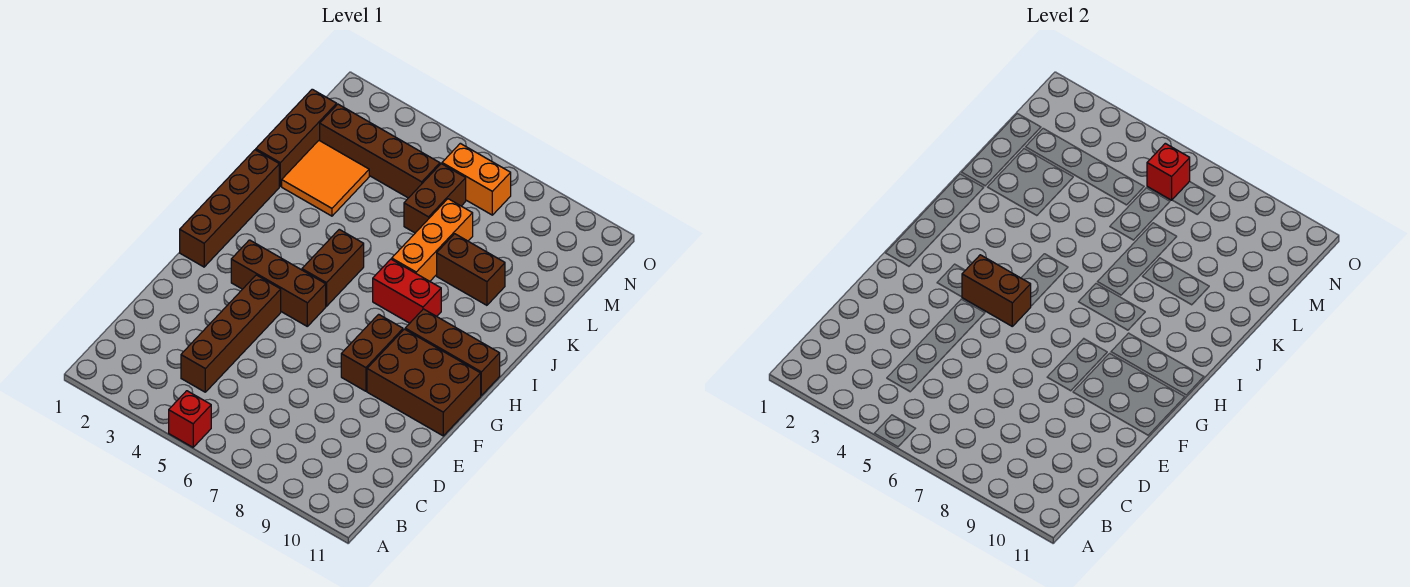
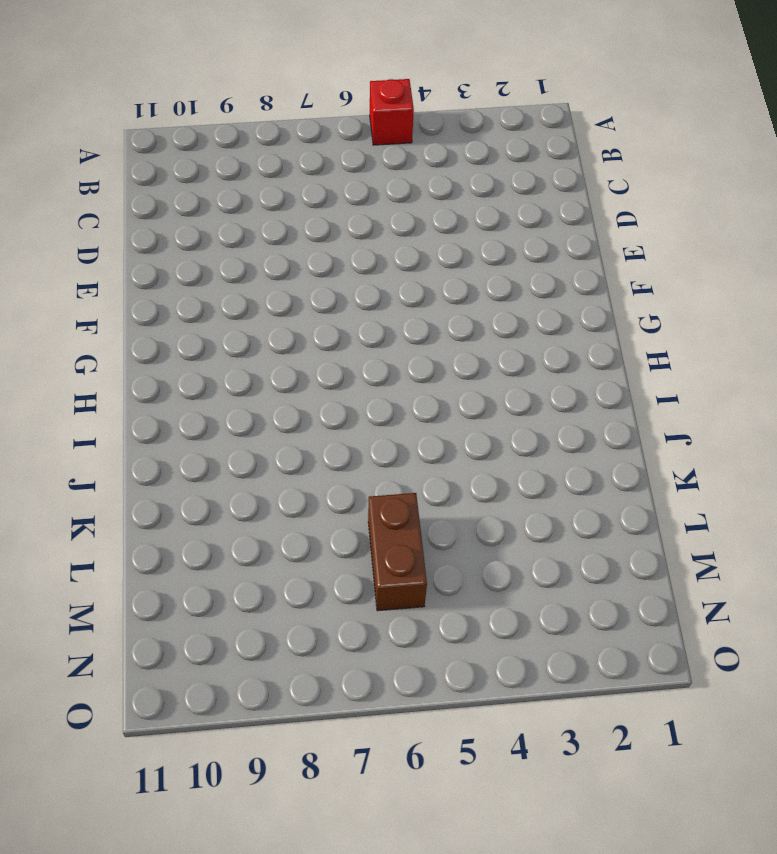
none -> brown 1x4 brick [181,275,281,392]
none -> brown 1x2 brick [341,314,403,391]
none -> brown 2x3 brick [367,329,481,436]

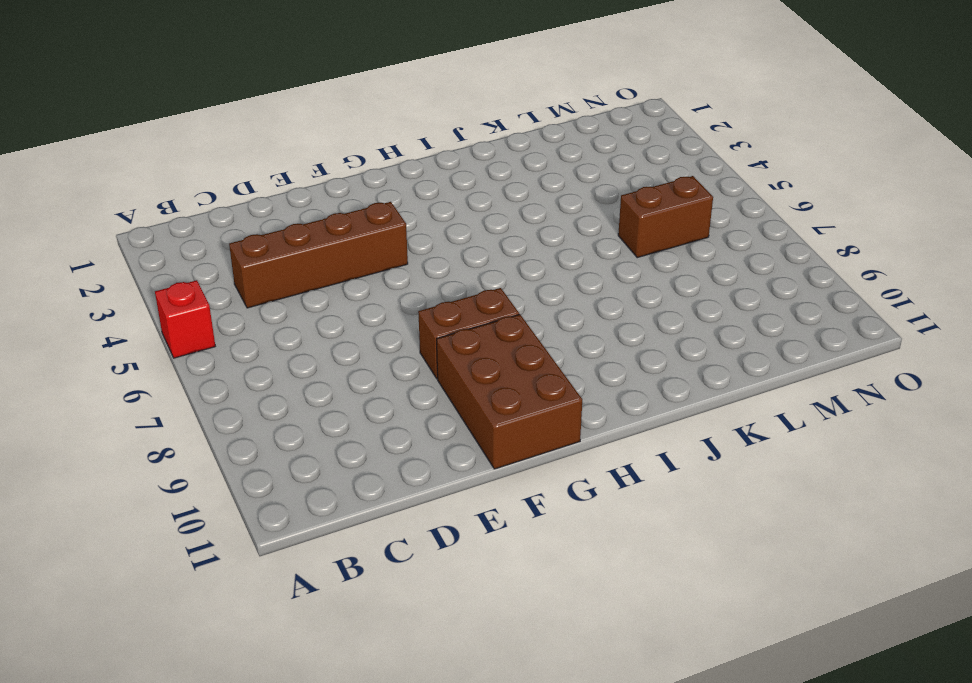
none -> brown 1x4 brick [180,150,279,267]
none -> brown 1x3 brick [231,240,326,326]
none -> brown 1x2 brick [302,229,364,306]

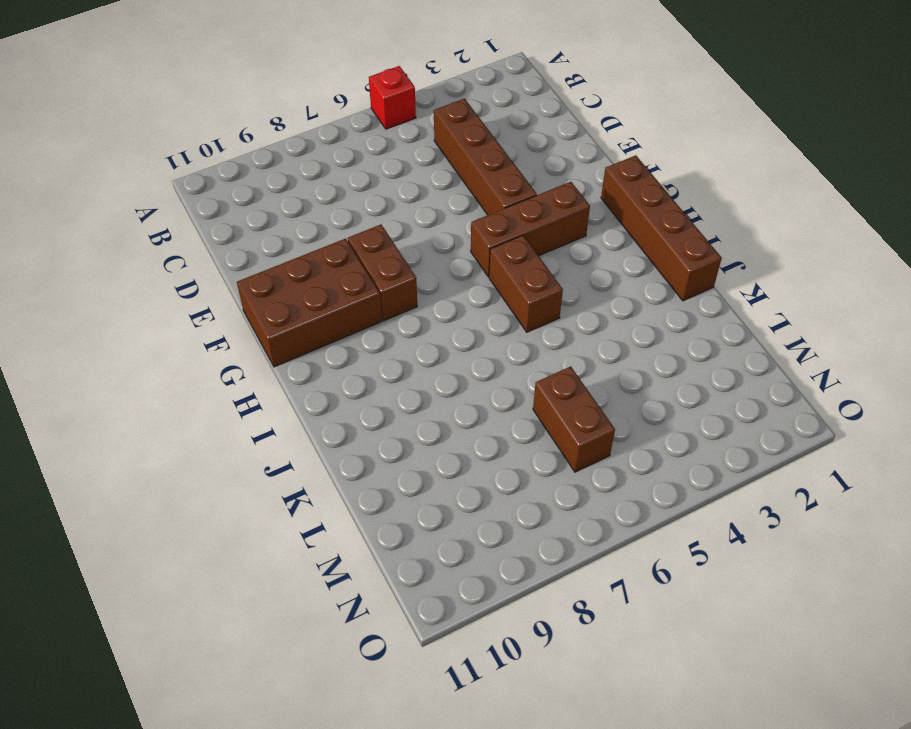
none -> brown 1x3 brick [405,309,500,395]
none -> red 1x2 brick [373,259,441,323]
none -> orange 1x3 brick [392,199,473,281]

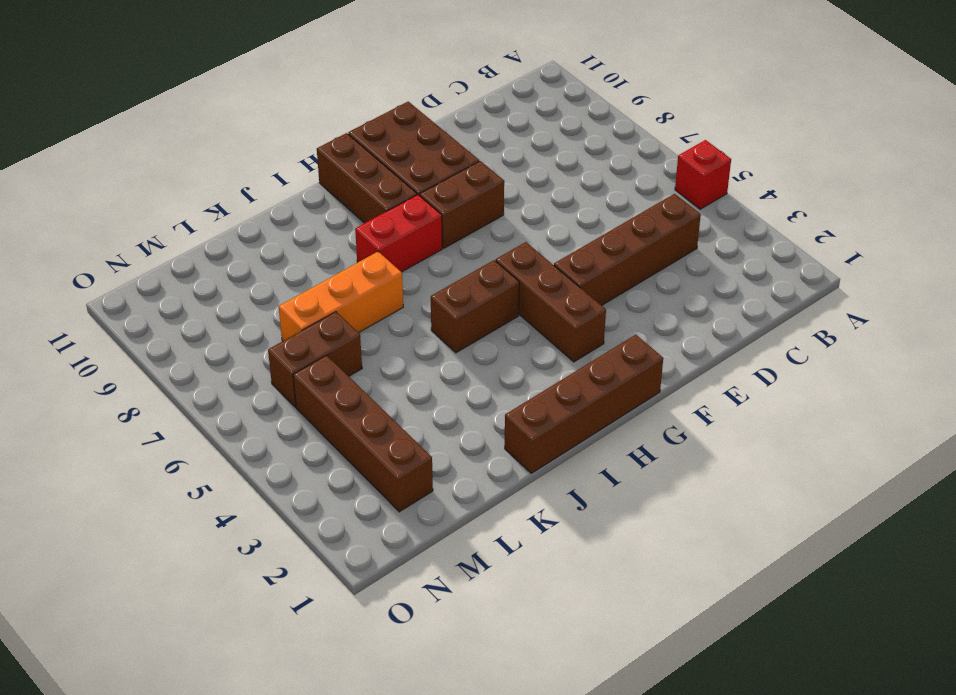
red 1x2 brick [355,195,442,272] -> red 1x2 brick turned to [373,259,441,323]
none -> brown 1x3 brick [256,89,337,186]
none -> orange 2x2 tile [282,140,369,216]
none -> brown 1x2 brick [437,234,505,305]

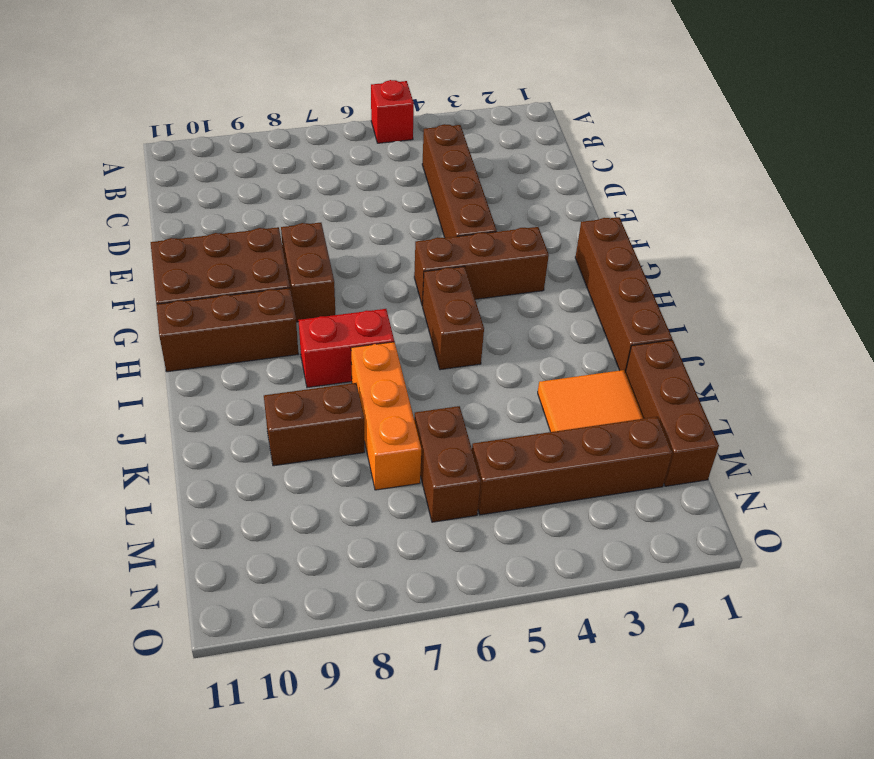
none -> orange 1x2 brick [442,143,511,215]
none -> brown 1x2 brick [962,255,1031,326]
none -> red 1x1 brick [1147,143,1190,200]

